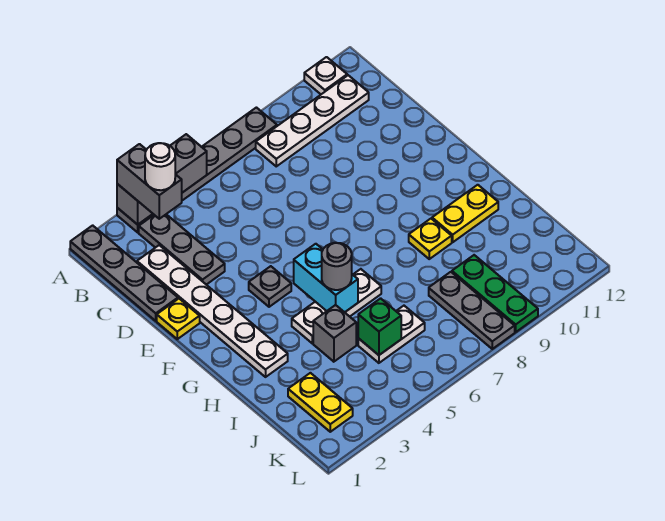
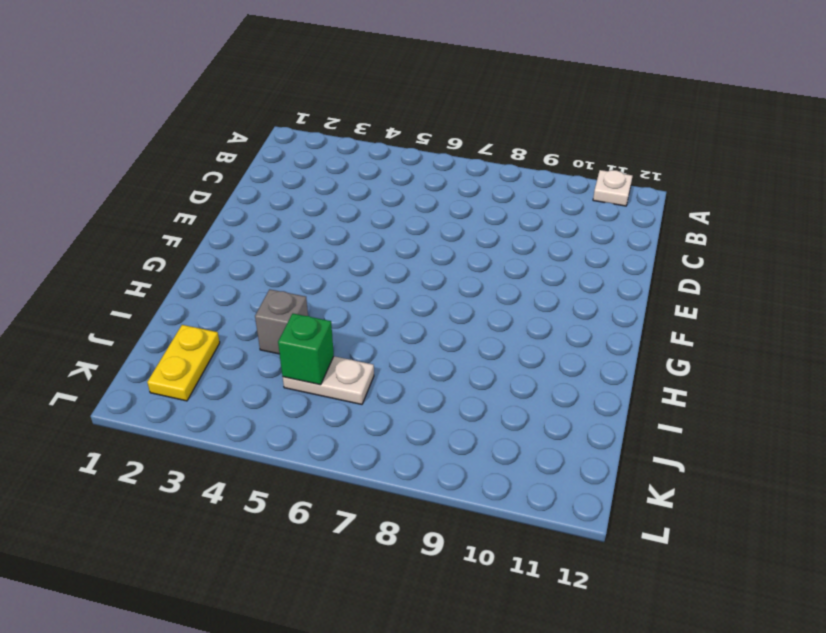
none -> grey 1x4 plate [70,225,178,321]
none -> grey 1x6 plate [117,108,277,232]
none -> grey 1x3 plate [139,214,225,285]

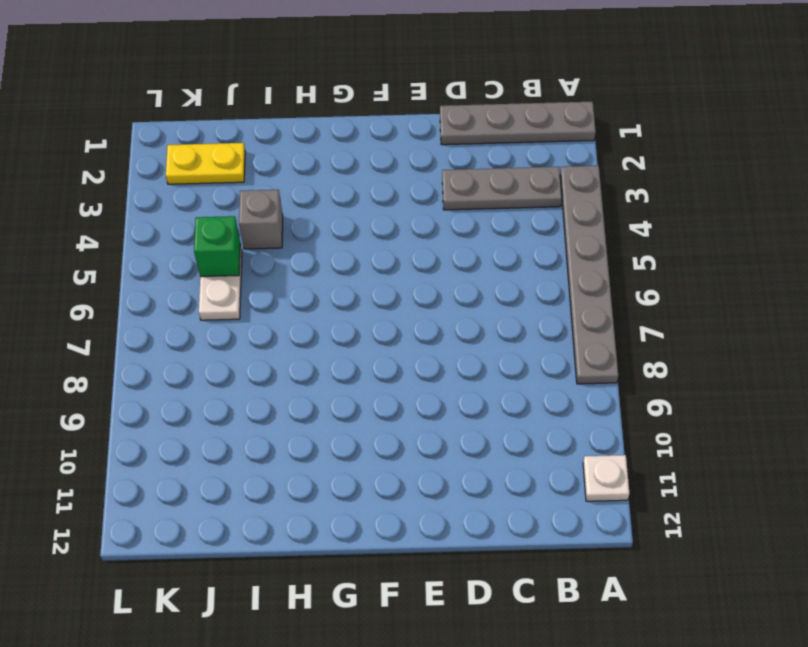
none -> white 1x4 plate [256,75,369,166]
none -> white 1x6 plate [137,245,288,377]
none -> yellow 1x1 plate [157,299,200,339]

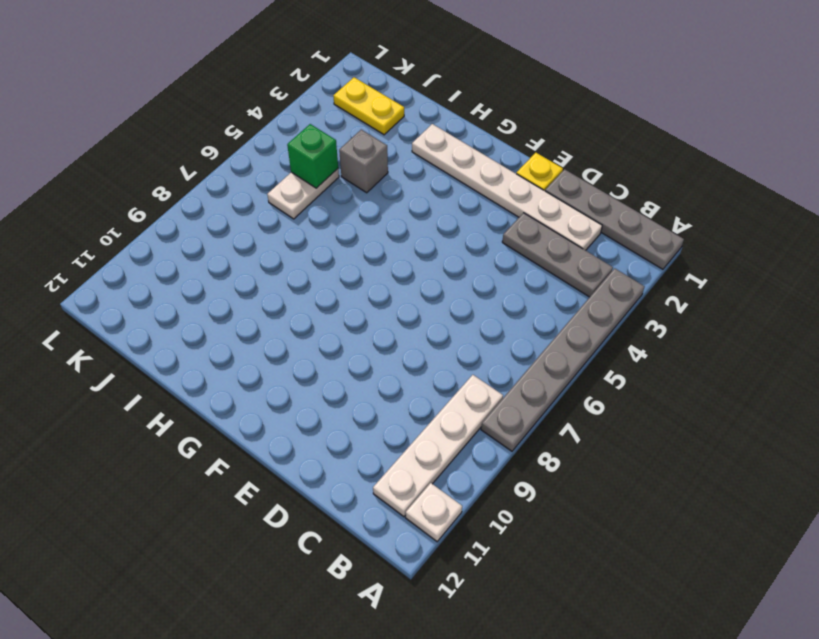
none -> grey 1x1 plate [249,266,291,307]
none -> white 1x3 plate [292,269,381,343]
none -> yellow 1x1 plate [409,219,452,259]

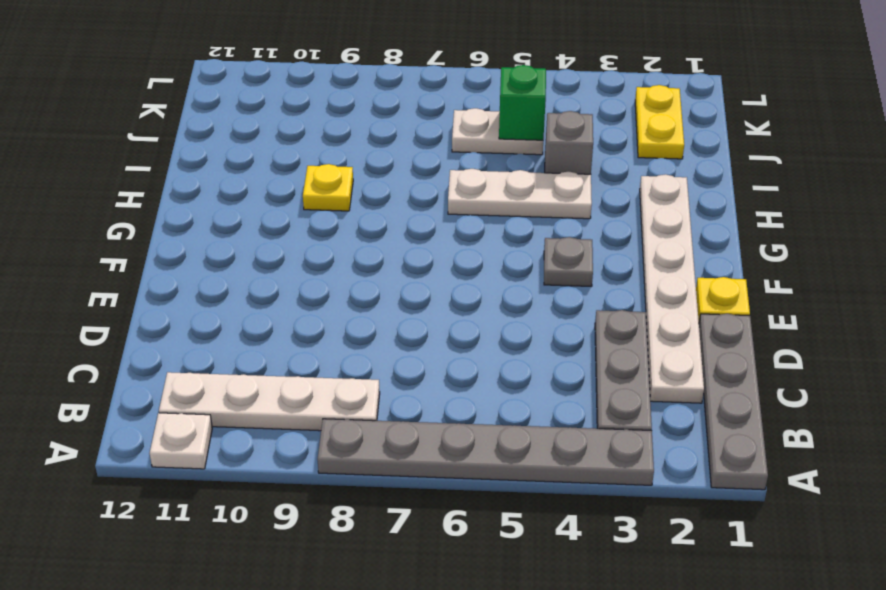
none -> yellow 1x2 plate [432,185,498,242]
none -> grey 1x3 plate [429,272,515,349]
none -> green 1x3 plate [452,255,538,332]

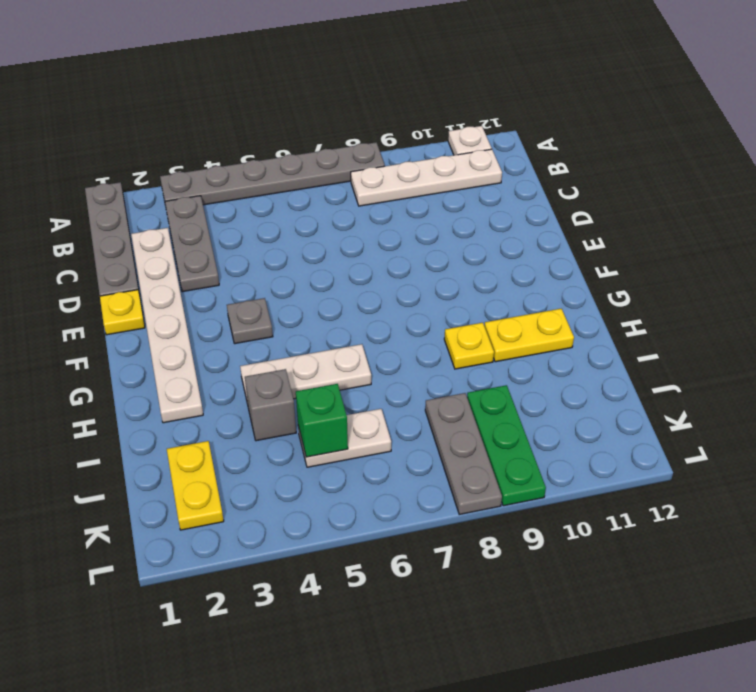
none -> grey 1x3 brick [117,134,207,225]
none -> cyan 1x2 brick [294,244,358,312]
none -> grey 1x2 brick [117,144,182,219]

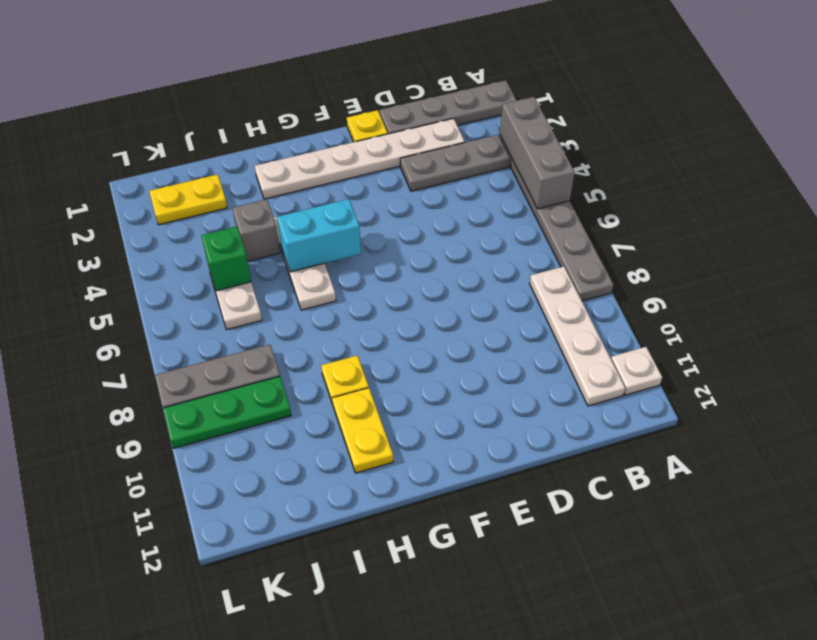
none -> grey 1x1 plate [249,266,291,307]
none -> grey 1x2 brick [117,144,182,219]
none -> grey 1x1 round brick [322,243,352,290]

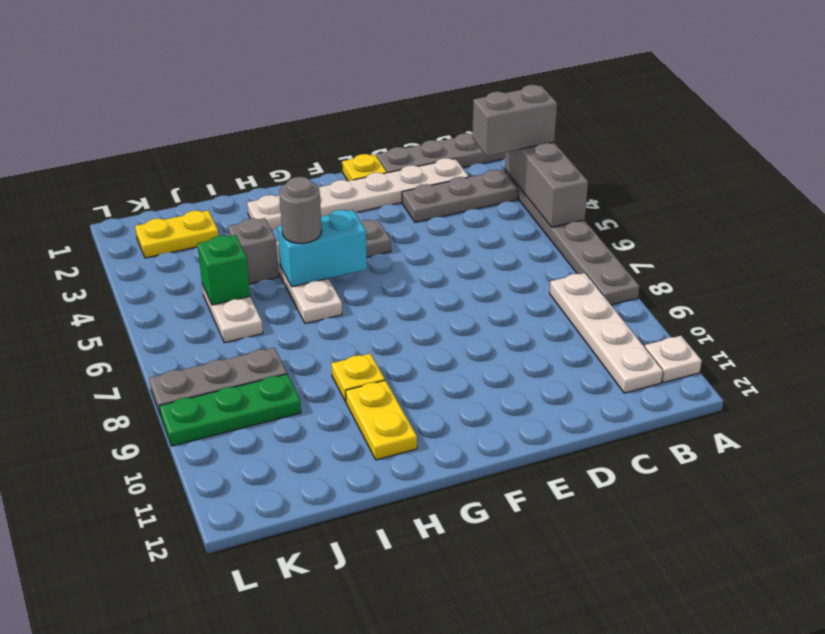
none -> white 1x1 round brick [145,143,175,190]

